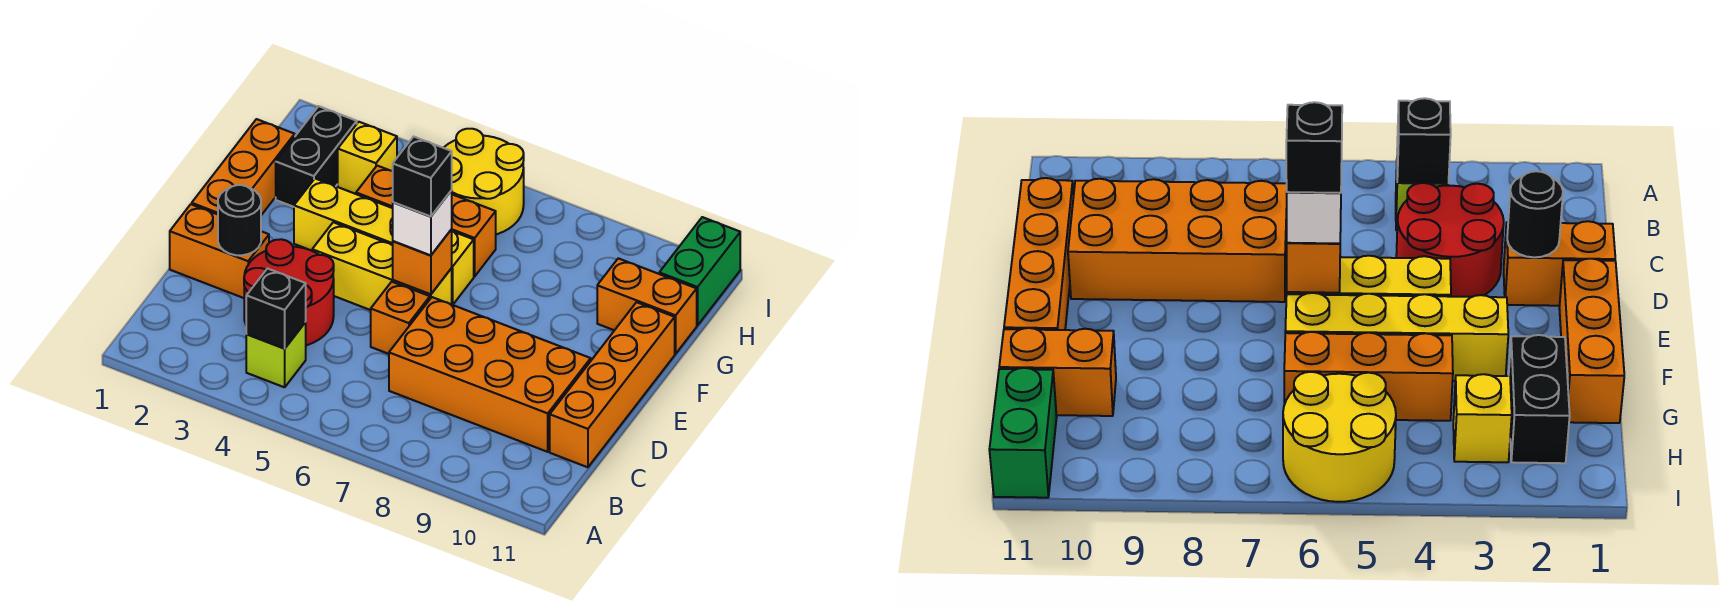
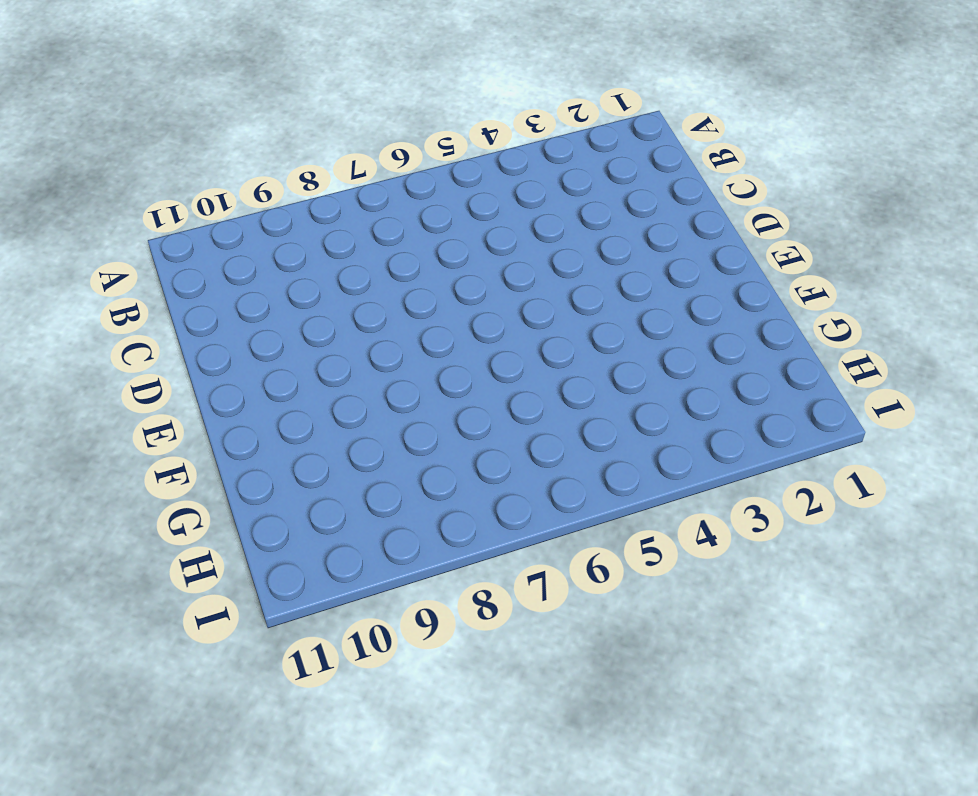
none -> lime 1x1 brick [246,322,306,387]
none -> red 2x2 round brick [244,239,334,345]
none -> orange 2x4 brick [389,297,591,452]

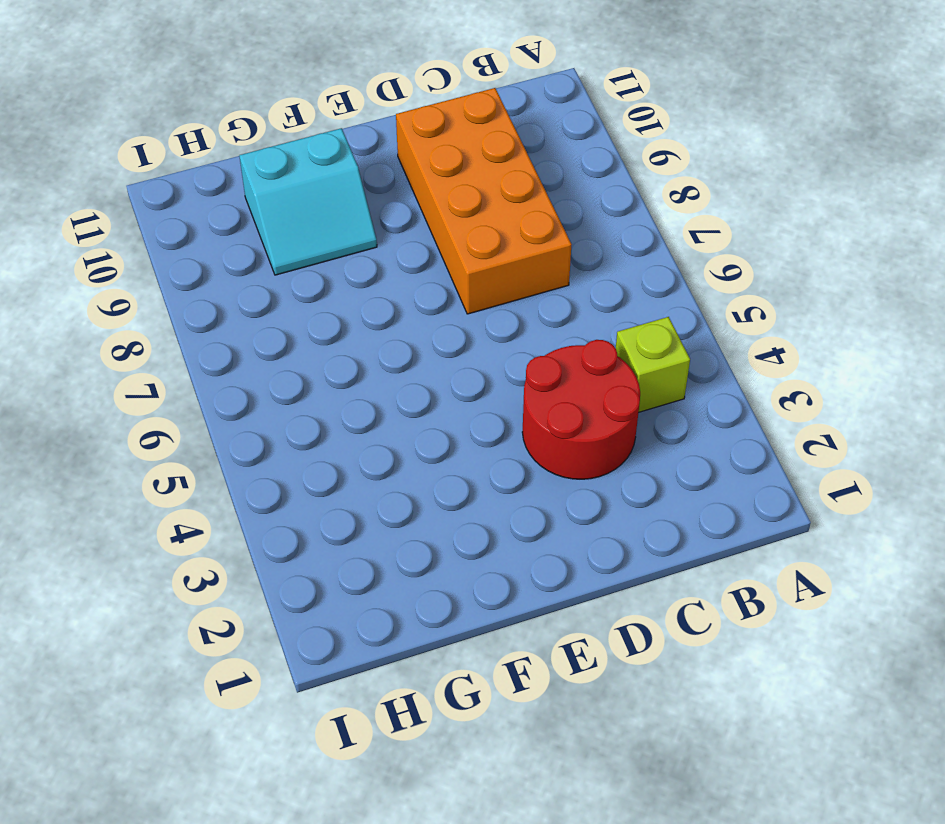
cyan 2x2 slope [239,128,377,275] -> orange 1x2 brick [597,258,697,354]
none -> orange 1x4 brick [550,302,675,467]
none -> orange 1x2 brick [170,204,269,298]
none -> orange 1x1 brick [371,282,430,354]

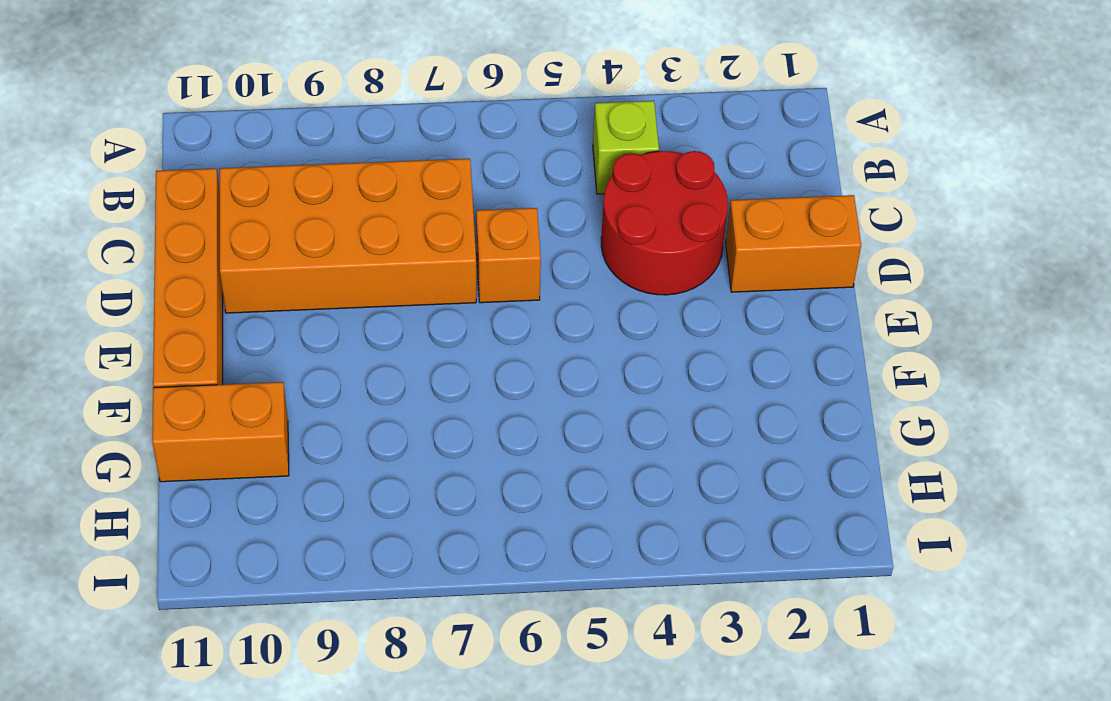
none -> orange 1x3 brick [192,119,295,215]
none -> yellow 1x3 brick [312,222,452,310]
none -> yellow 1x4 brick [294,179,474,305]

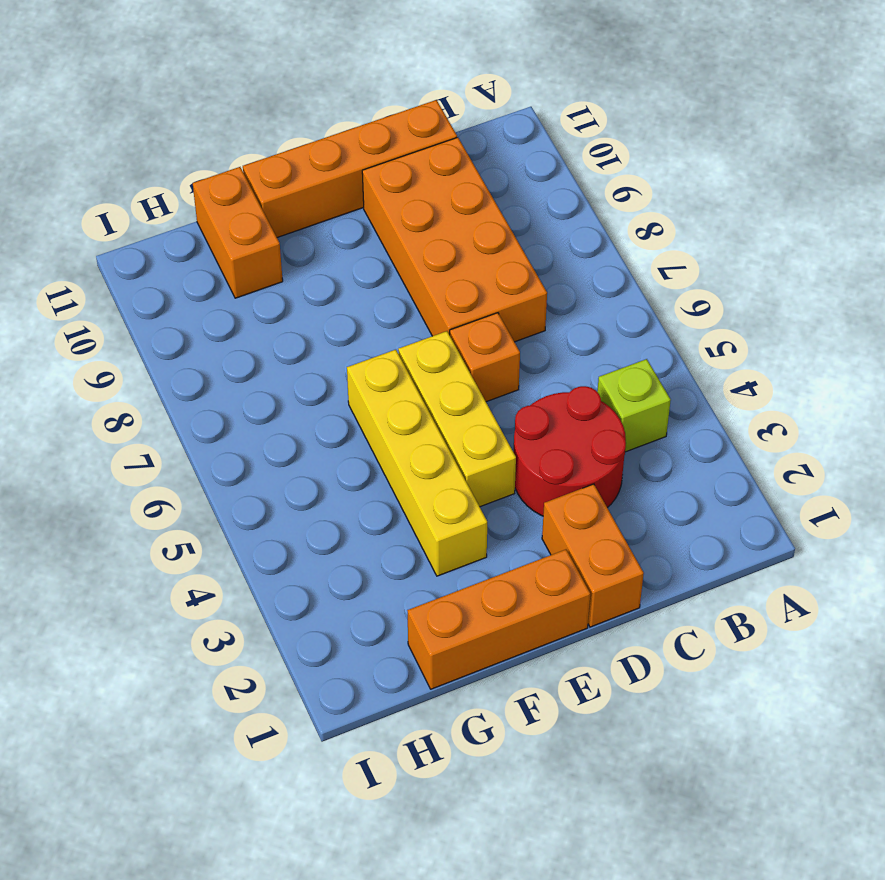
none -> black 1x2 brick [276,106,357,207]
none -> orange 1x3 brick [356,166,496,276]
none -> yellow 1x1 brick [338,122,397,194]

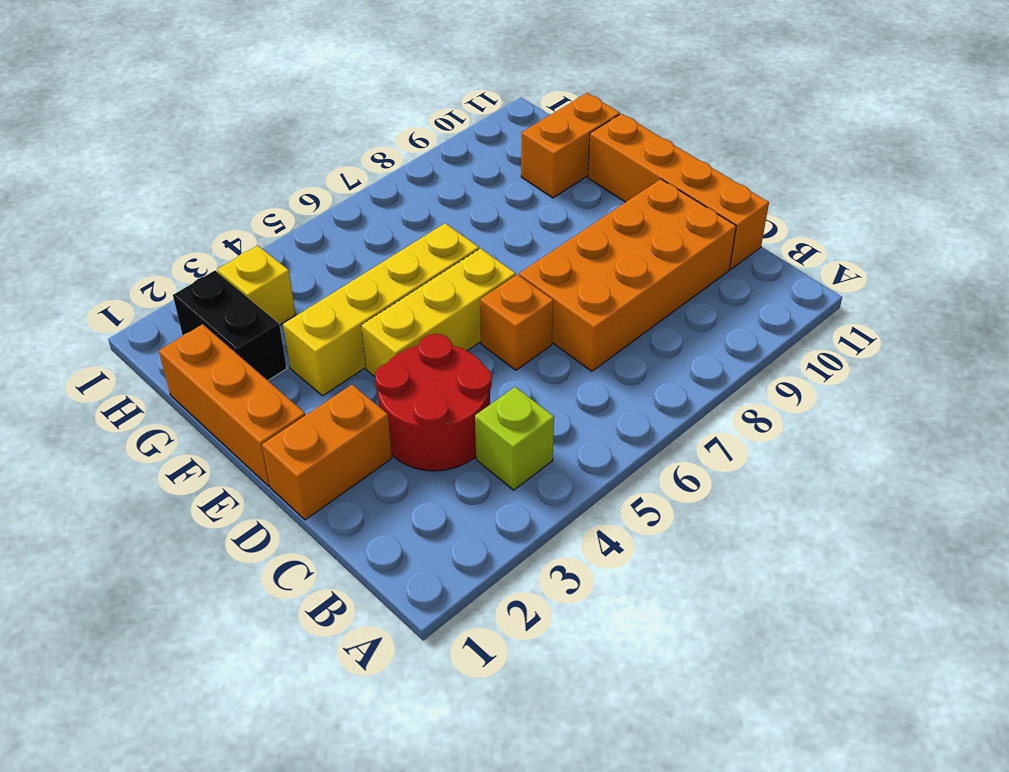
none -> orange 1x3 brick [356,166,496,276]
none -> yellow 2x2 round brick [444,129,524,234]
none -> green 1x2 brick [659,217,740,325]

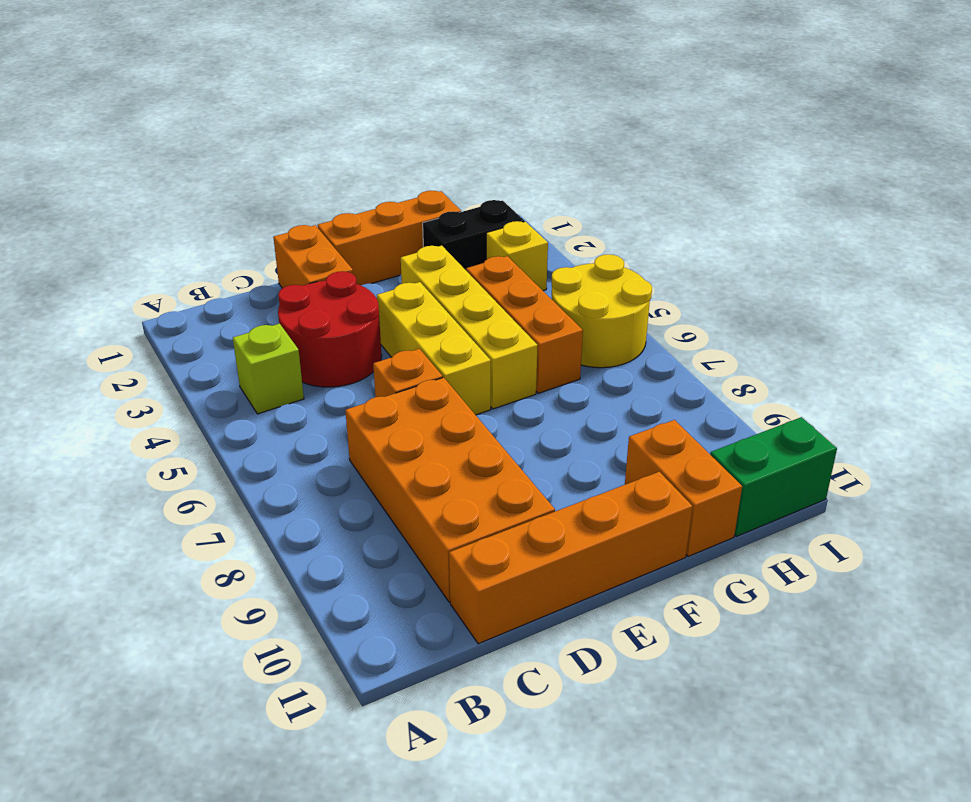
none -> black 1x1 brick [246,269,306,349]
none -> black 1x1 round brick [218,185,261,255]
none -> orange 1x1 brick [393,229,452,294]

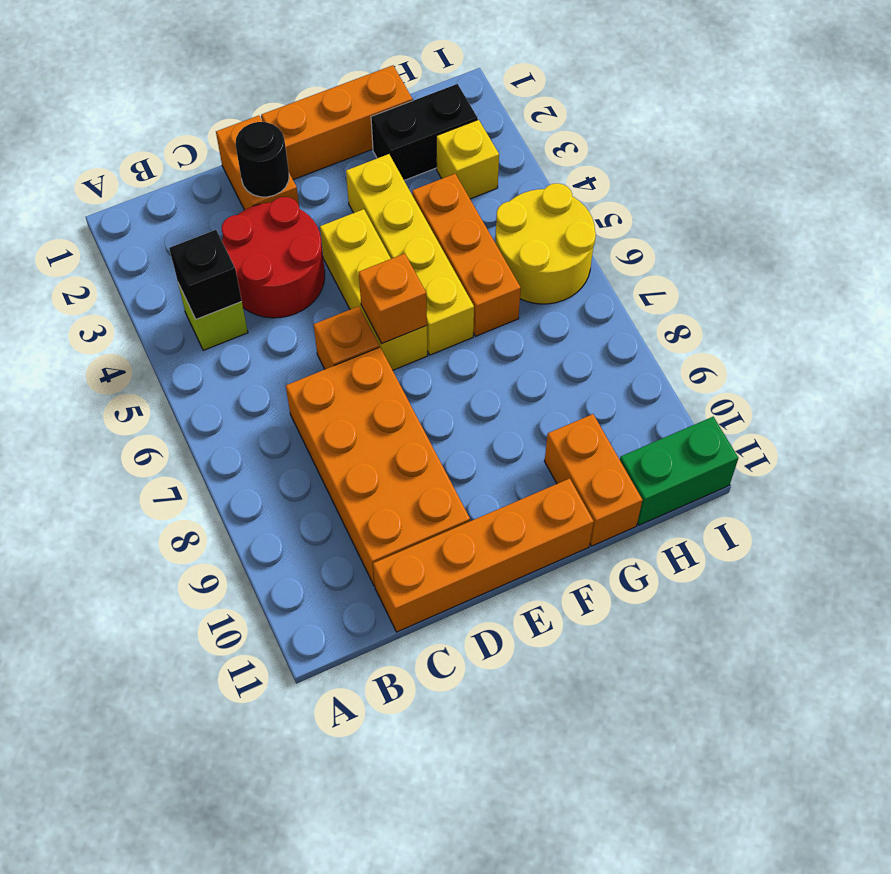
none -> white 1x1 brick [393,190,452,256]
none -> black 1x1 brick [393,137,452,216]

